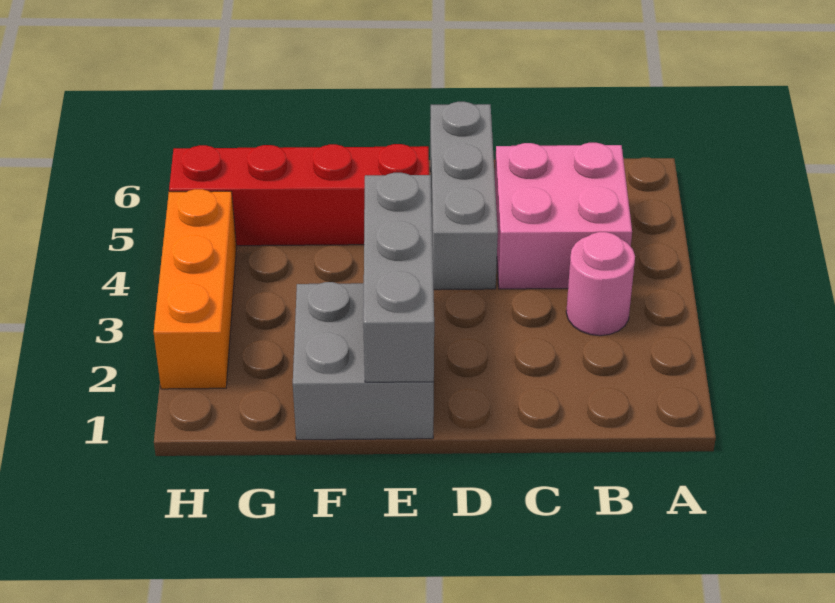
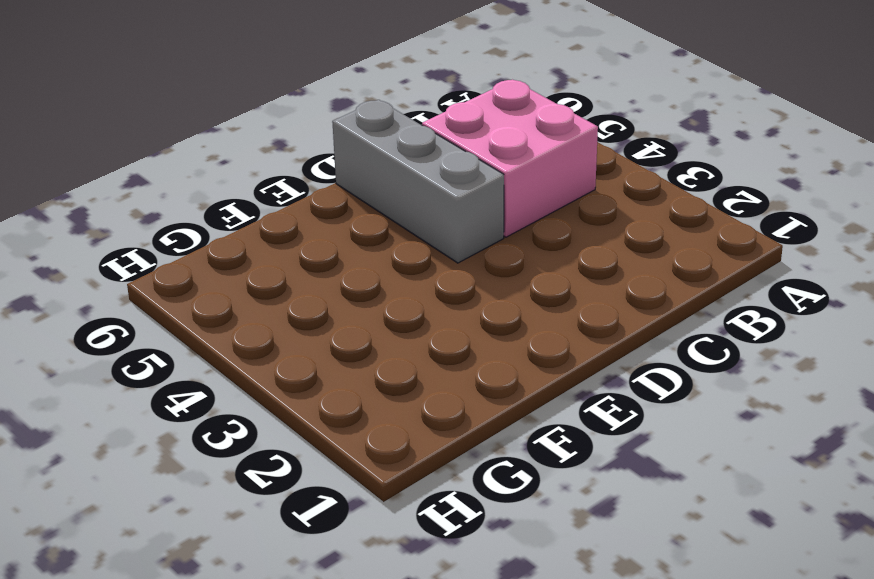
none -> pink 1x1 round brick [566,232,635,336]
none -> grey 2x2 brick [293,282,434,440]

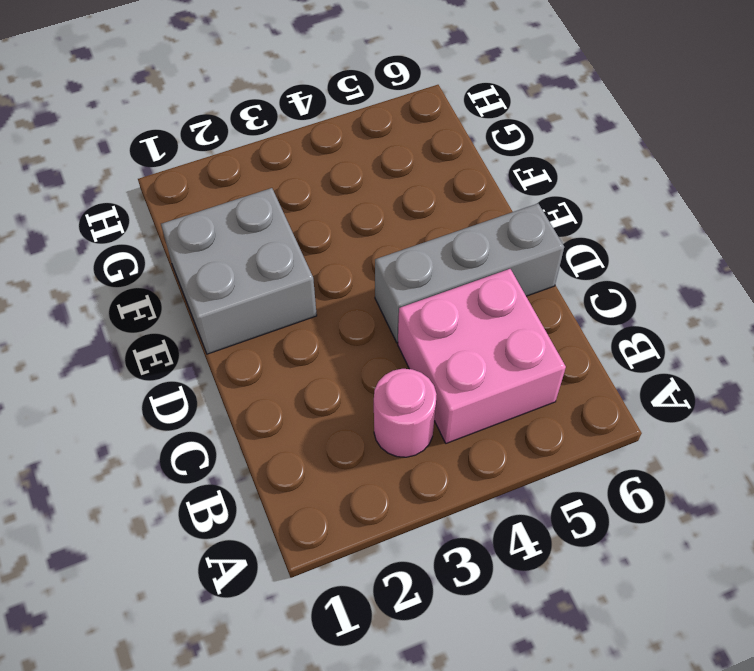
none -> red 1x4 brick [169,144,429,246]
none -> orange 1x3 brick [154,189,236,389]

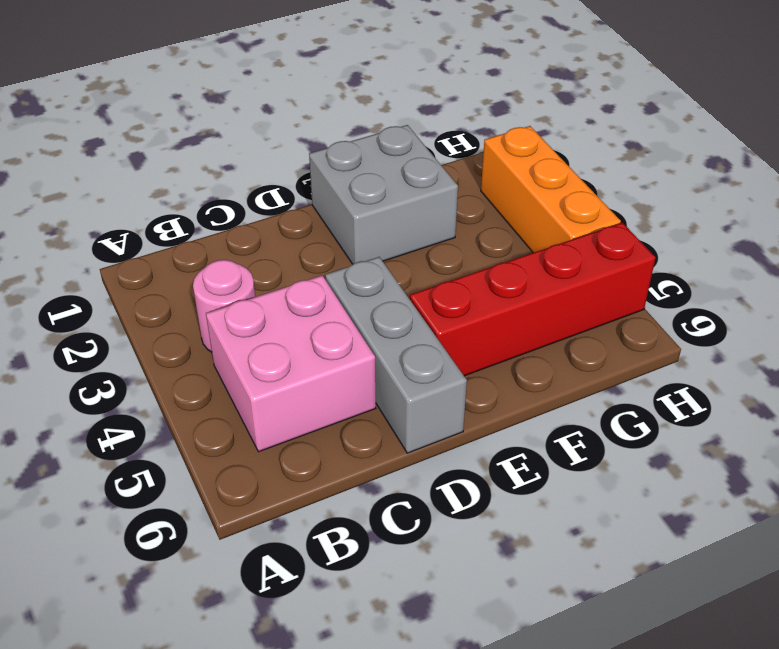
none -> grey 1x3 brick [363,173,434,382]

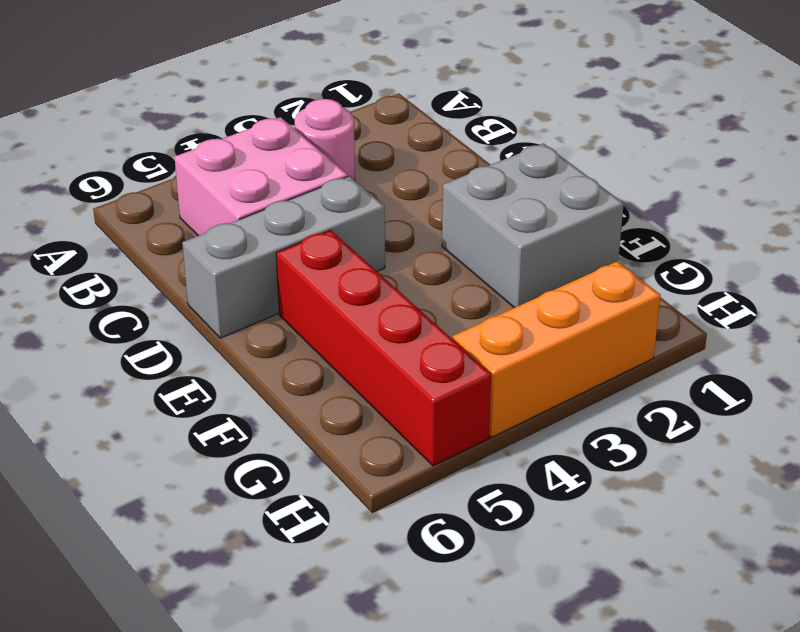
none -> grey 1x3 brick [363,173,434,382]

